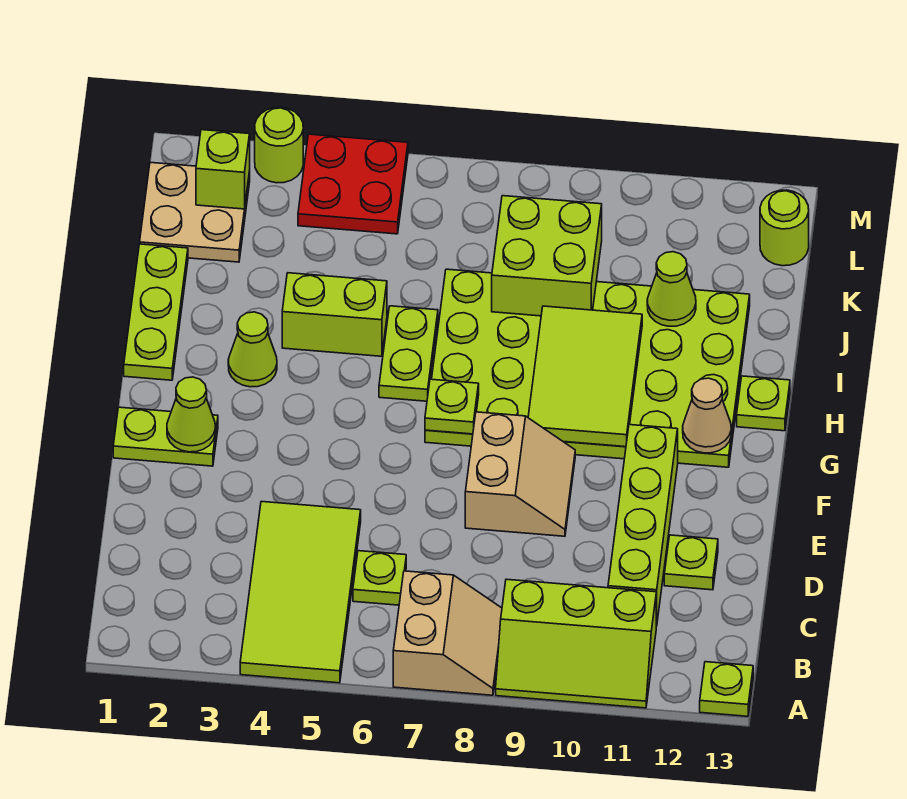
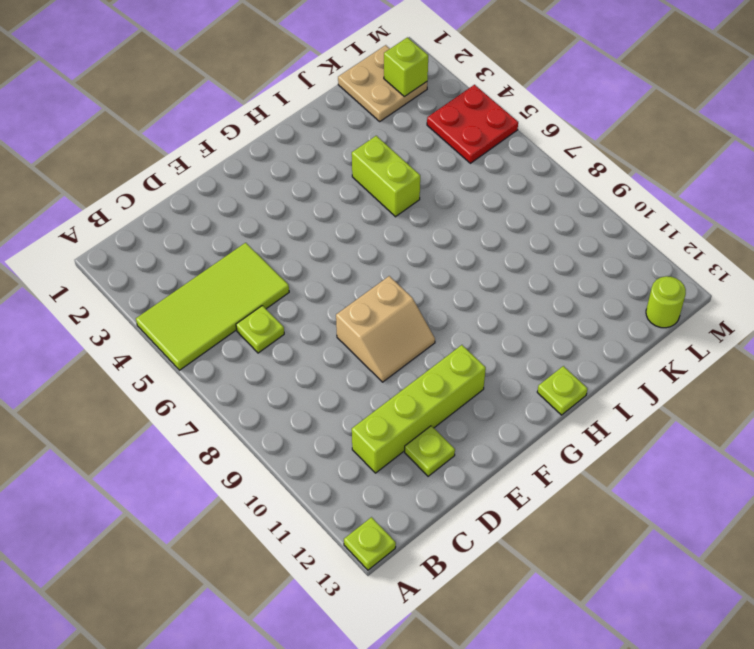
none -> tan 2x2 slope [393,571,502,695]
none -> lime 2x3 slope [496,579,656,708]
none -> lime 1x2 plate [113,407,218,466]

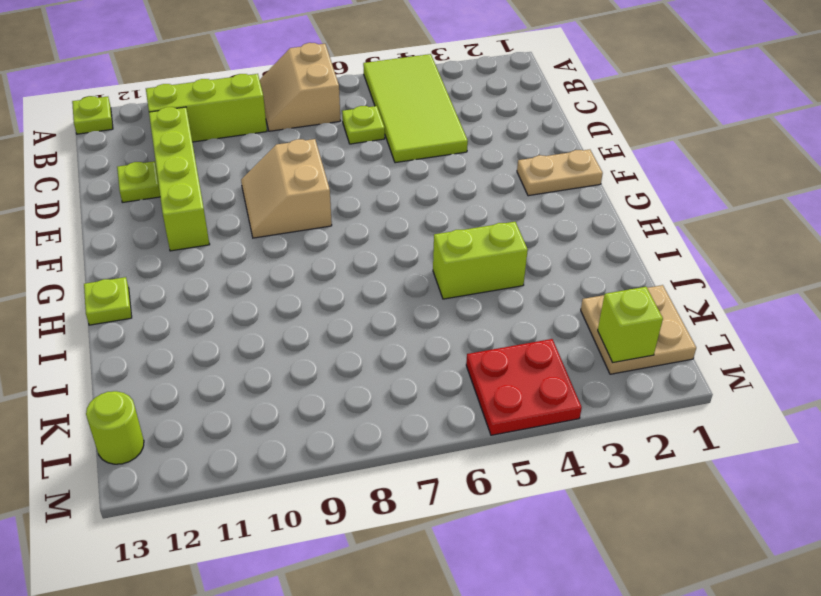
tan 1x2 plate [517,150,603,196] -> lime 1x2 plate [113,407,218,466]
none -> lime 4x6 plate [425,269,750,467]
none -> lime 1x3 plate [124,244,188,380]
none -> lime 1x1 cone [228,312,277,387]

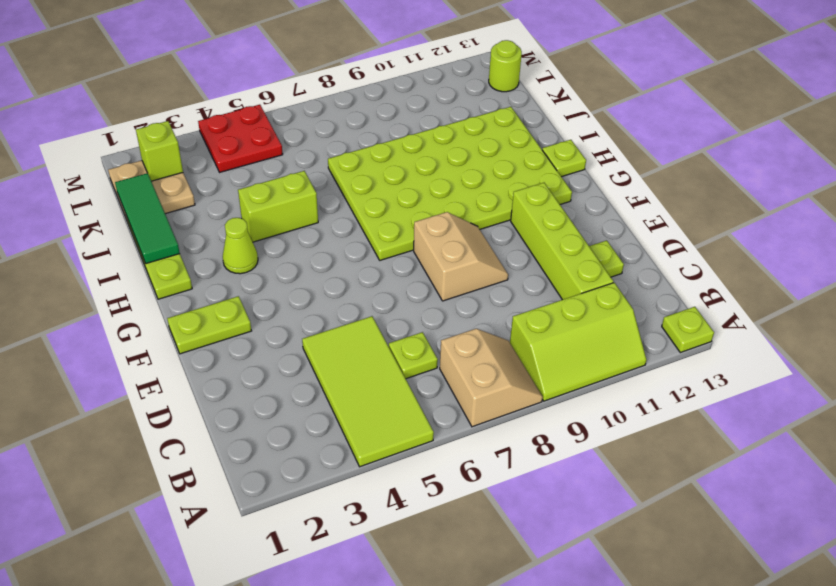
green 1x3 tile [115,173,180,264] -> none
none -> lime 1x2 plate [379,306,438,401]
none -> lime 1x1 round brick [255,107,303,183]
none -> lime 1x1 cone [167,377,215,452]

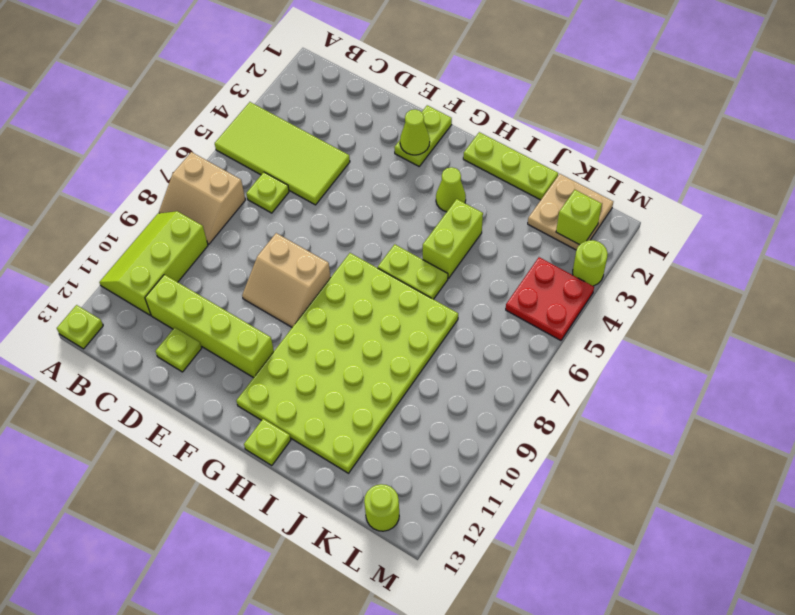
none -> lime 1x1 plate [425,379,479,434]
none -> lime 2x3 tile [528,306,642,447]
none -> tan 1x1 cone [683,378,731,453]

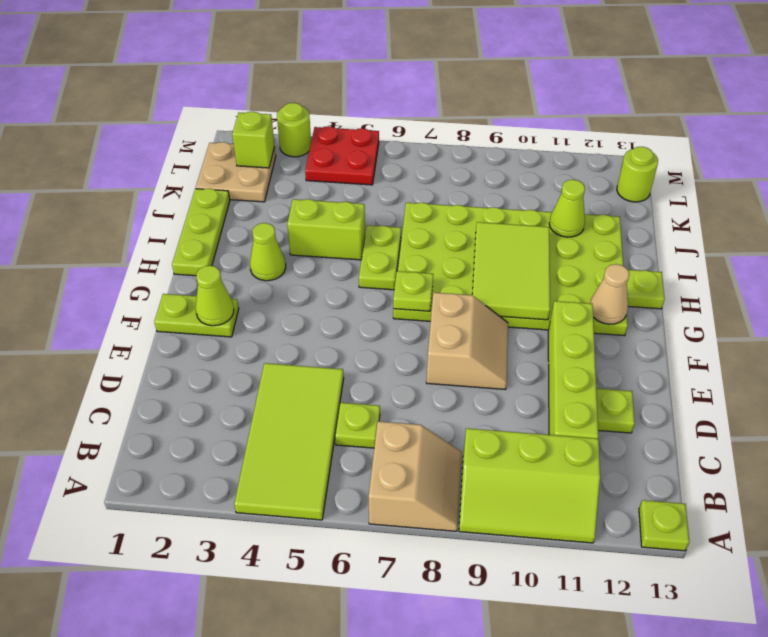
none -> lime 2x2 brick [492,196,602,316]

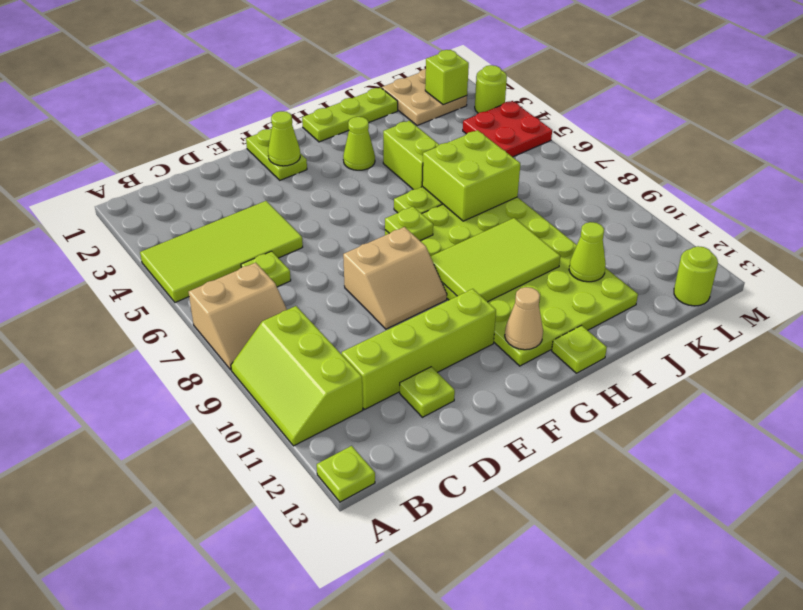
lime 2x2 brick [422,130,520,221] -> lime 2x2 brick moved to [492,196,602,316]

